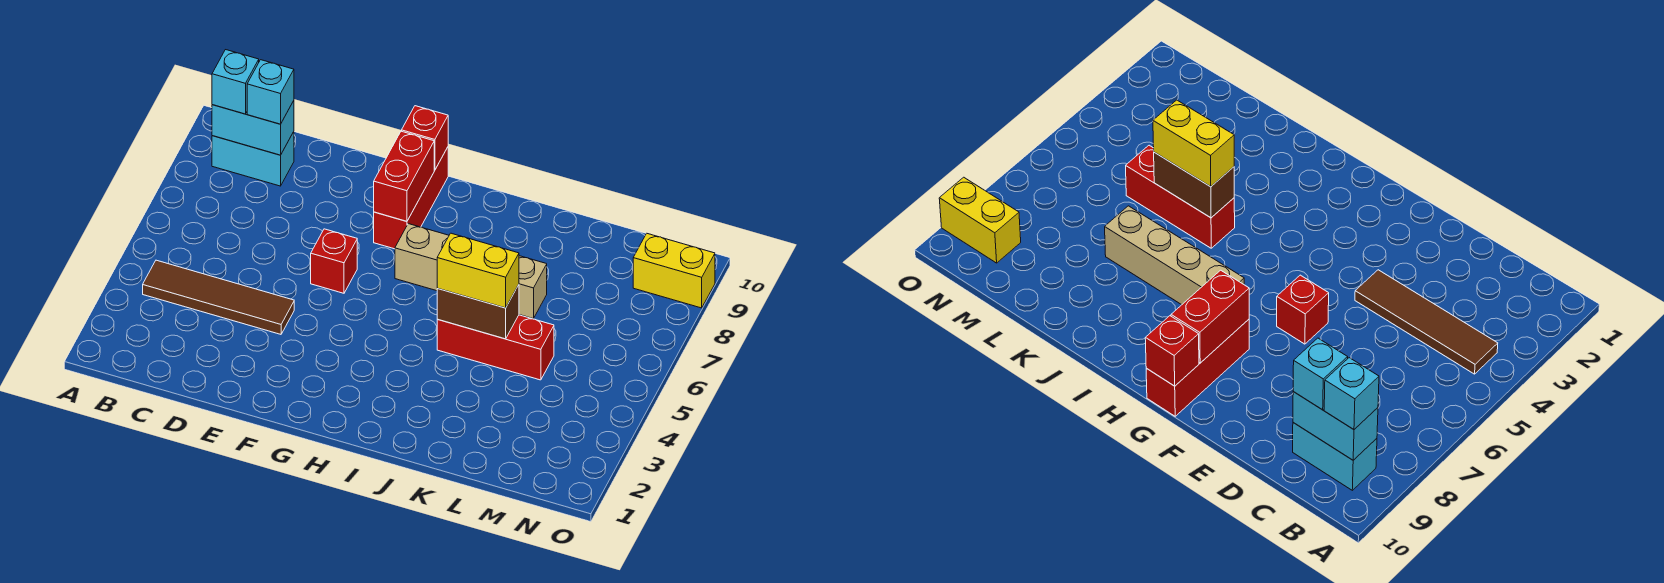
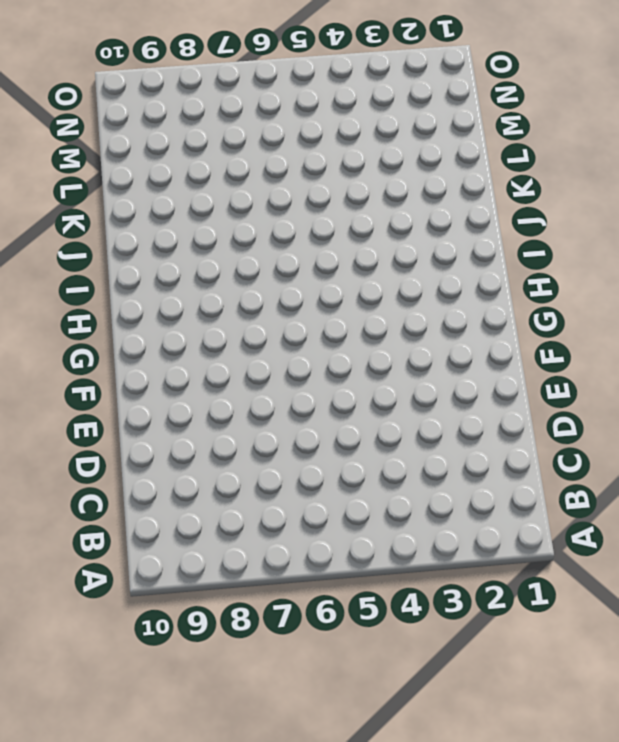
none -> brown 1x4 tile [143,260,294,334]
none -> cyan 1x2 brick [212,132,294,186]
none -> red 1x1 brick [311,229,357,293]

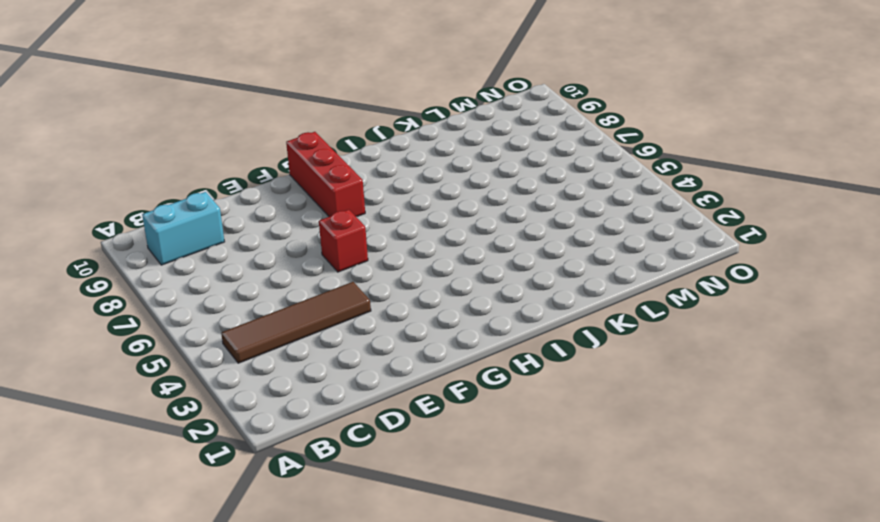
none -> tan 1x4 brick [395,224,547,319]
none -> red 1x3 brick [437,315,554,380]
none -> yellow 1x2 brick [633,233,715,308]

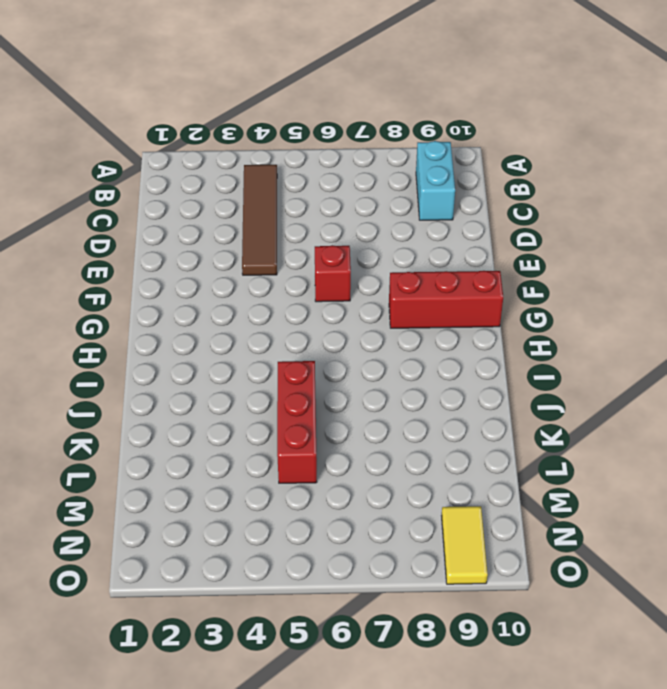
yellow 1x2 tile [442,506,488,584] -> yellow 1x2 brick [633,233,715,308]
none -> tan 1x4 brick [395,224,547,319]
none -> cyan 1x2 brick [212,101,294,155]
none -> red 1x2 brick [374,131,434,221]

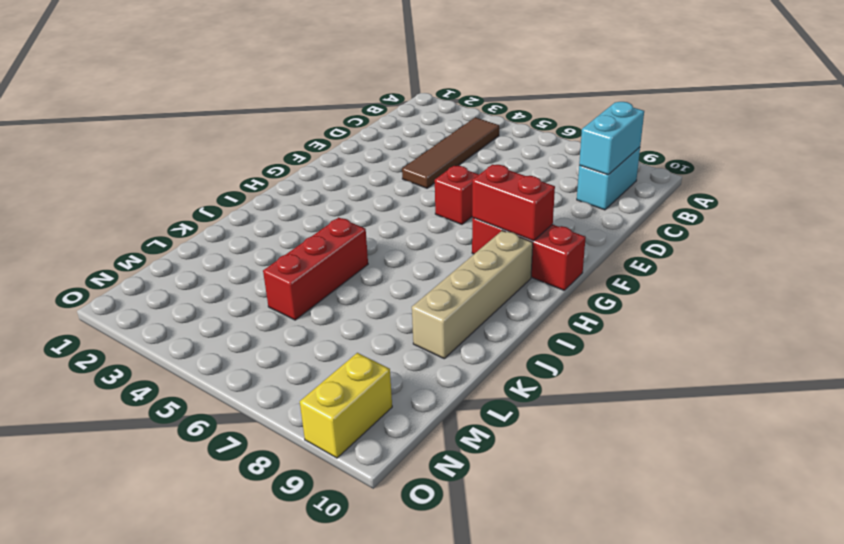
tan 1x4 brick [412,231,533,359] -> tan 1x4 brick moved to [395,224,547,319]
none -> red 1x1 brick [402,106,448,170]
none -> brown 1x2 brick [437,285,519,339]
none -> cyan 1x1 brick [212,50,259,114]

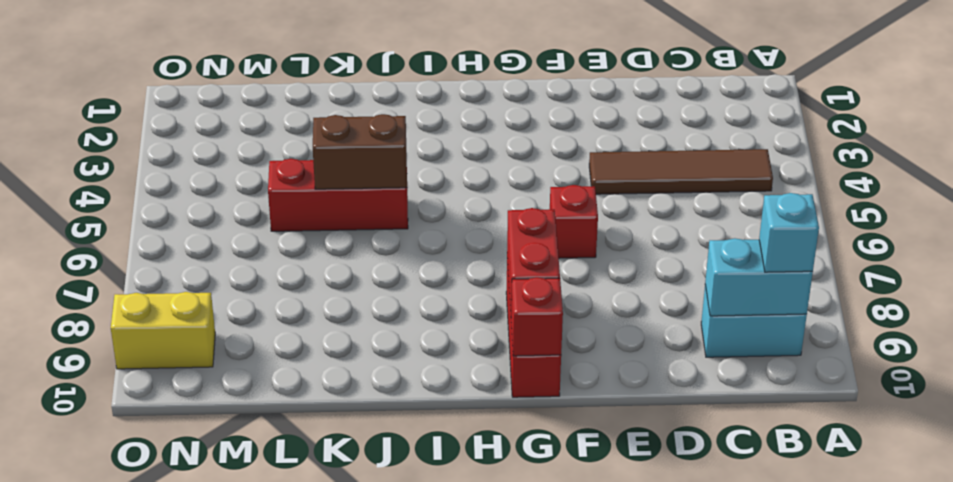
none -> tan 1x4 brick [395,224,547,319]
none -> cyan 1x1 brick [247,60,294,124]
none -> yellow 1x2 brick [437,233,519,308]

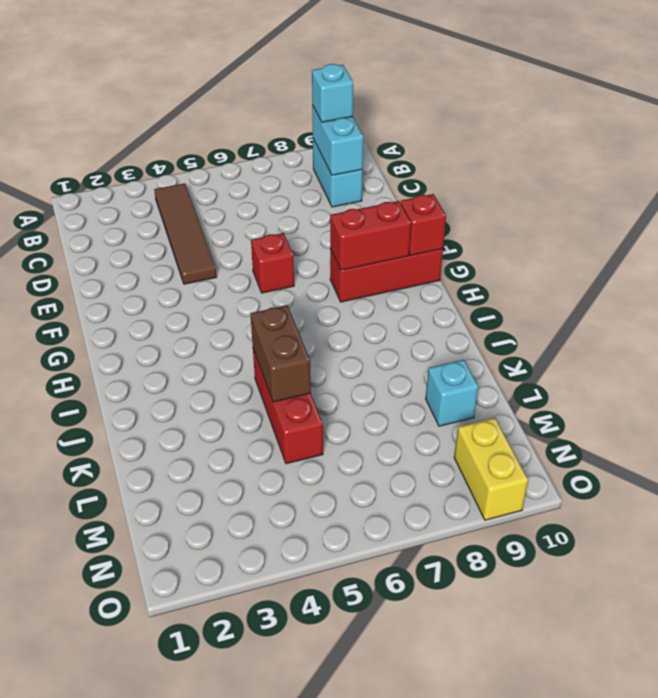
cyan 1x1 brick [426,360,478,426] -> cyan 1x1 brick moved to [247,60,294,124]
none -> tan 1x4 brick [395,224,547,319]
none -> yellow 1x2 brick [437,233,519,308]

